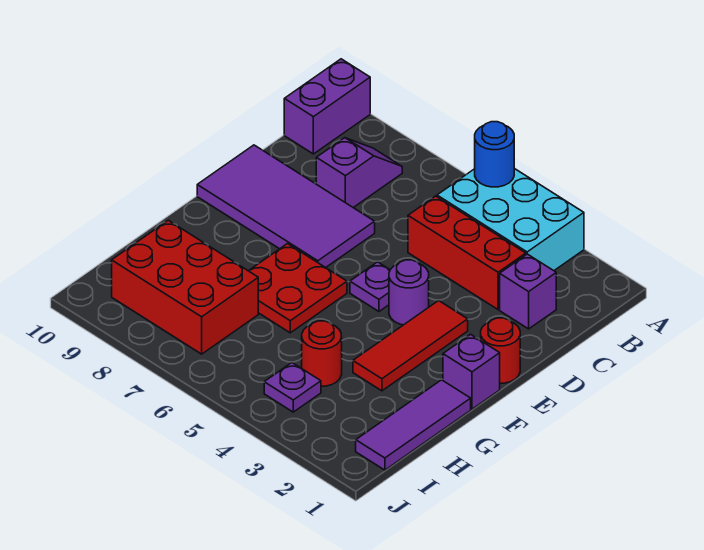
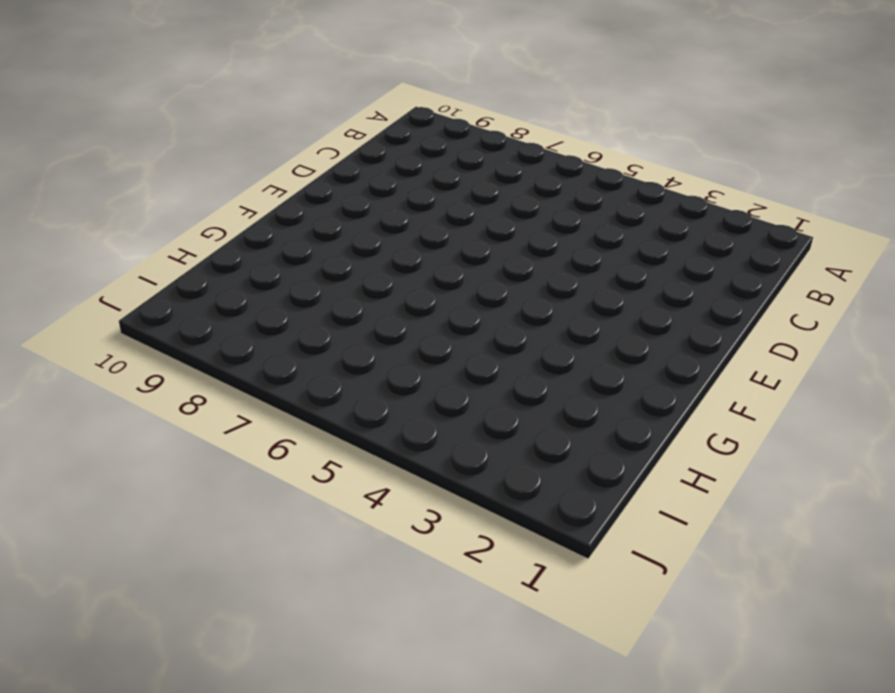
none -> cyan 2x3 brick [437,168,584,271]
none -> purple 1x2 brick [284,59,370,154]
none -> purple 1x2 slope [316,138,402,208]

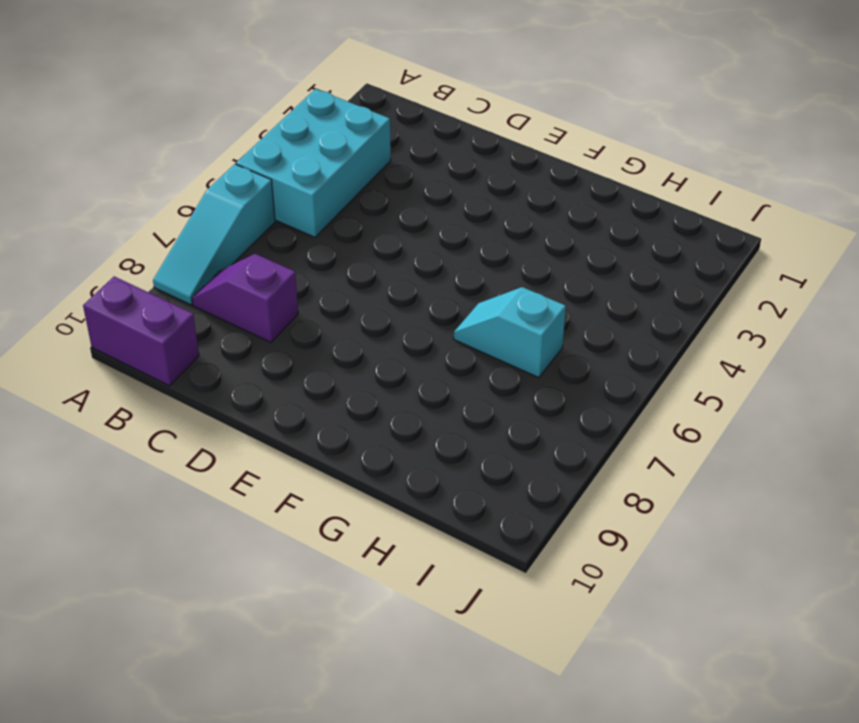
cyan 1x3 slope [153,164,275,305] -> none
cyan 1x2 slope [454,287,566,378] -> red 2x2 plate [249,244,347,333]
none -> purple 1x1 brick [500,254,556,329]
none -> red 1x3 brick [408,196,526,310]
none -> purple 2x4 tile [197,145,375,268]

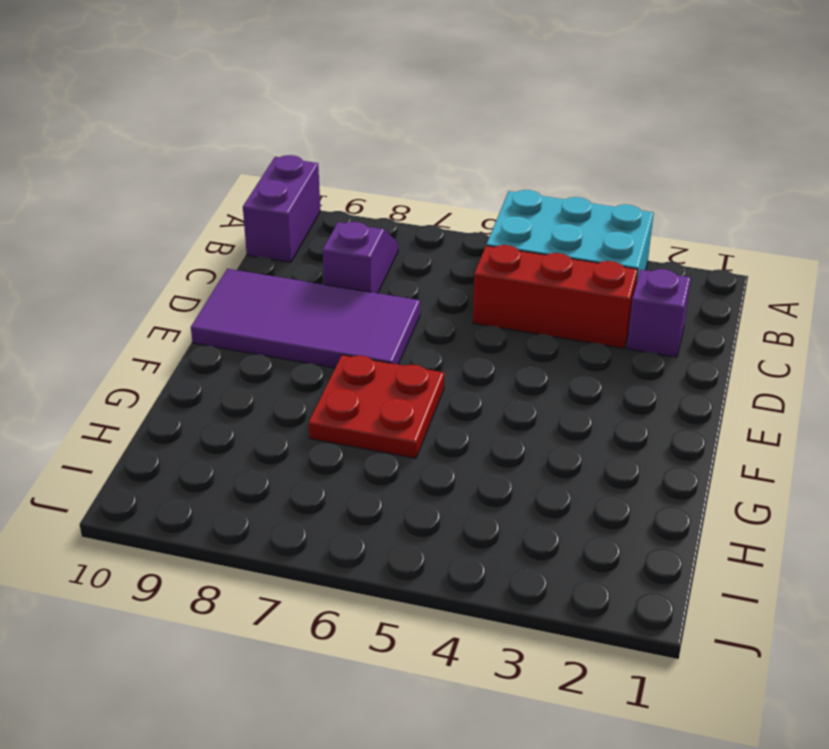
none -> red 1x1 round brick [481,318,520,383]
none -> red 1x3 tile [353,301,468,391]
none -> purple 1x1 round brick [389,260,429,325]

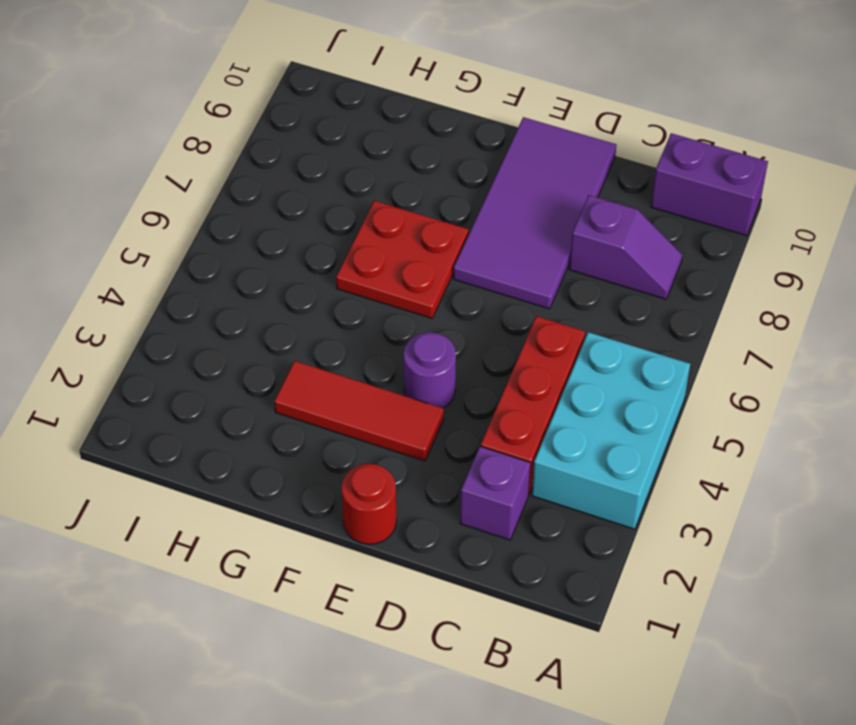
none -> purple 1x1 plate [350,262,390,311]
none -> purple 1x1 brick [443,334,500,409]
none -> purple 1x3 tile [356,380,471,470]

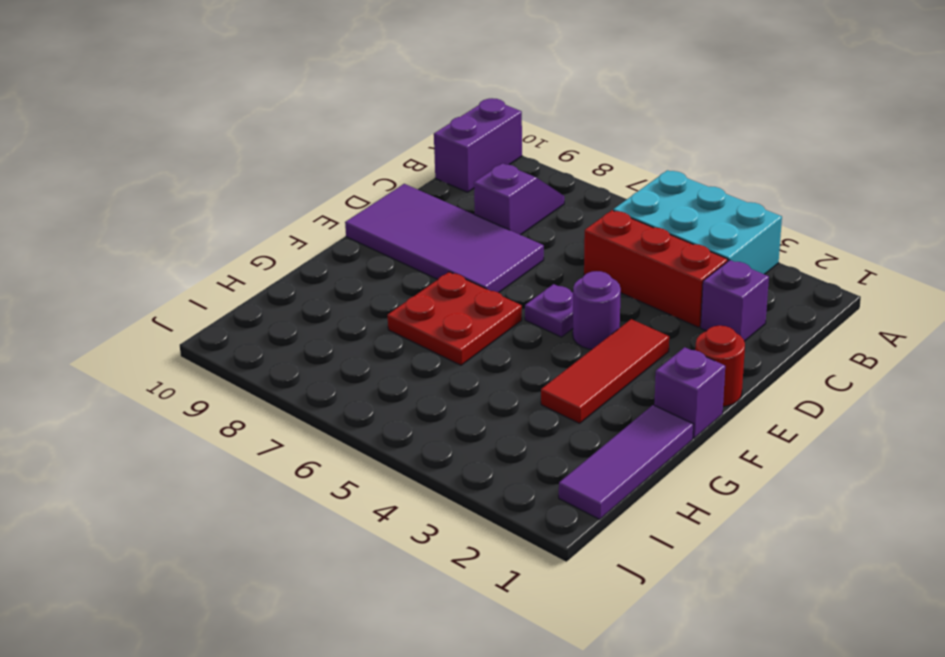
none -> red 1x1 round brick [302,321,342,386]
none -> red 2x3 brick [112,220,258,354]
none -> purple 1x1 plate [264,363,321,412]

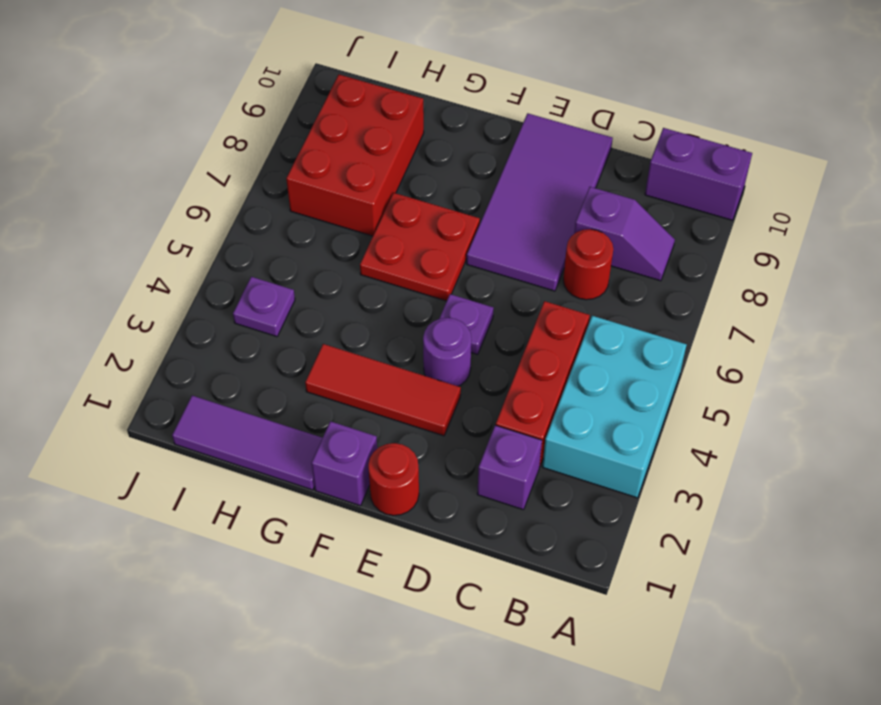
red 1x1 round brick [563,229,613,300] -> red 1x1 round brick moved to [302,321,342,386]
none -> blue 1x1 round brick [475,122,514,187]

